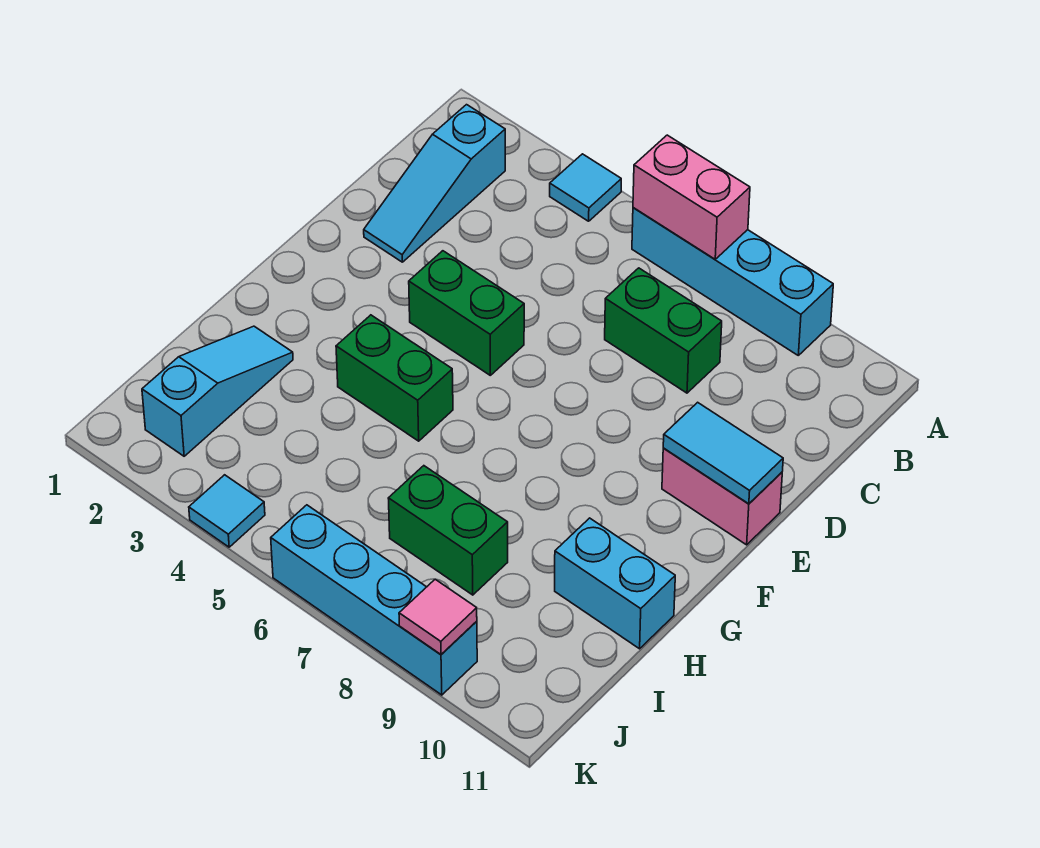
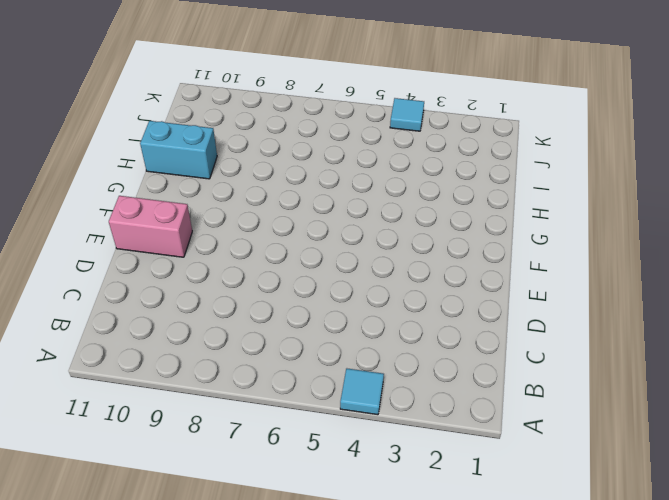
none -> cyan 1x4 brick [632,208,833,355]
none -> cyan 1x3 slope [364,105,505,262]
none -> green 1x2 brick [605,268,722,393]

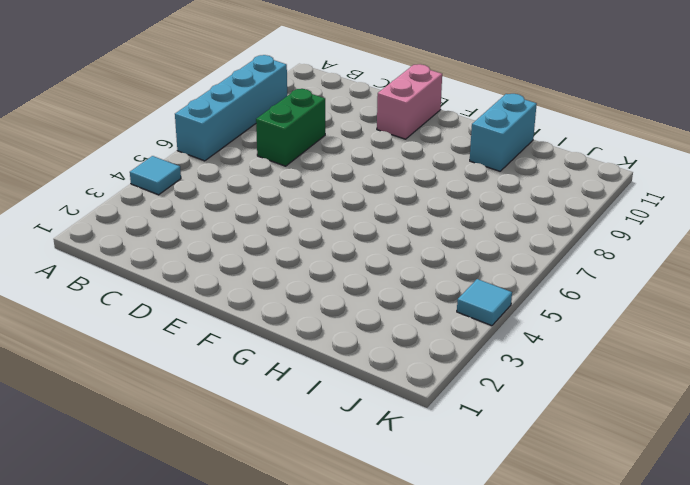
none -> cyan 1x3 slope [364,105,505,262]
none -> green 1x2 brick [409,251,524,375]
none -> green 1x2 brick [336,315,453,441]

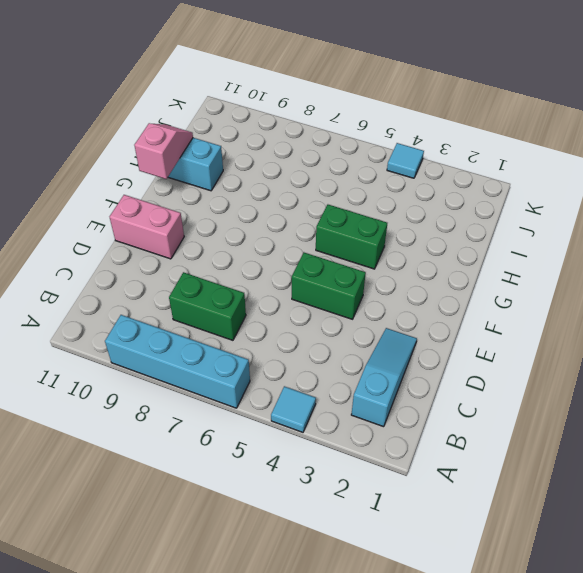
pink 1x2 slope [134,123,193,179] -> none
none -> cyan 1x3 slope [142,326,293,456]
none -> green 1x2 brick [388,466,508,595]
none -> cyan 1x4 brick [271,505,477,695]

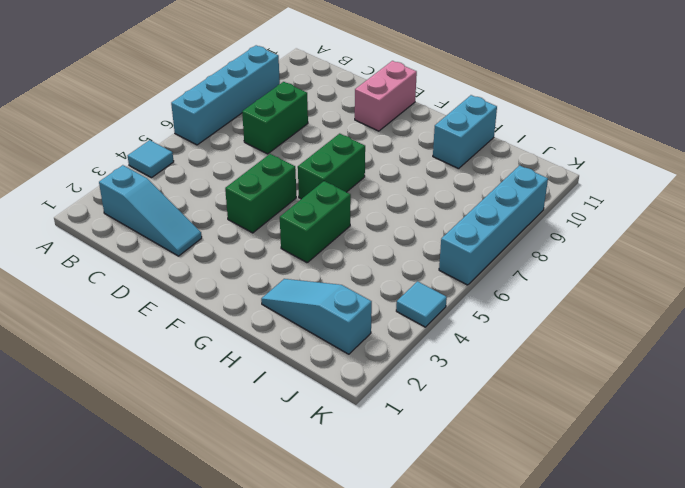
green 1x2 brick [298,134,365,199] -> green 1x2 brick moved to [388,466,508,595]
none -> pink 1x2 brick [633,135,750,259]
none -> cyan 1x2 tile [663,402,783,504]
none -> pink 1x1 tile [399,579,477,655]

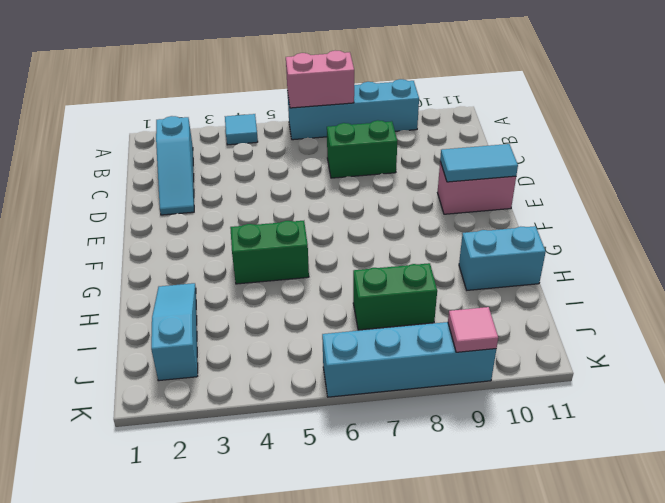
none -> green 1x2 brick [409,251,524,375]
none -> cyan 1x1 tile [189,475,265,547]

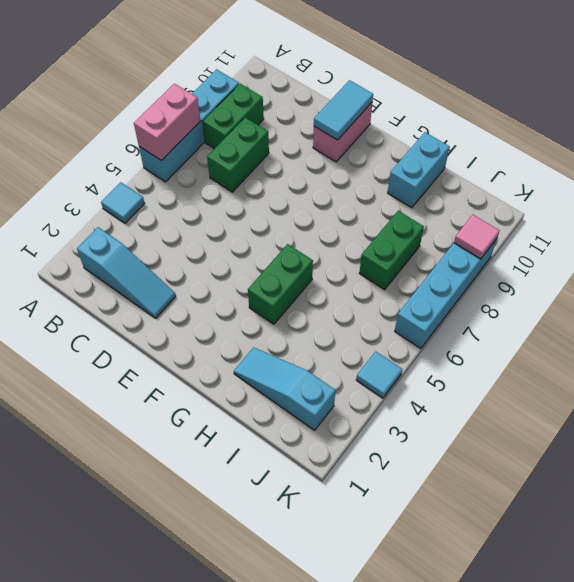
green 1x2 brick [203,84,264,149] -> green 1x2 brick moved to [409,251,524,375]

